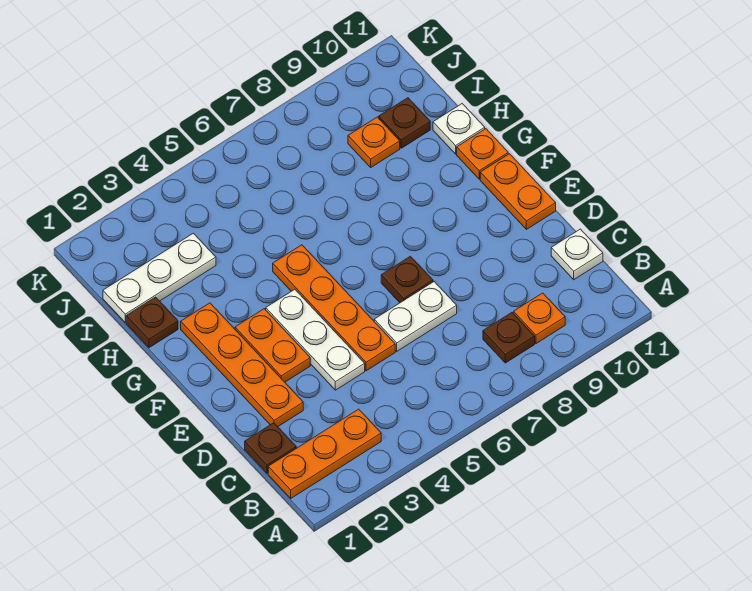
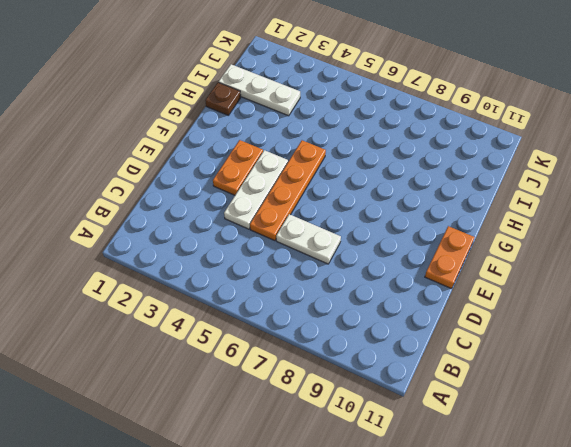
none -> orange 1x3 plate [268,409,381,498]
none -> brown 1x1 plate [483,313,535,363]
none -> orange 1x1 plate [514,293,565,344]

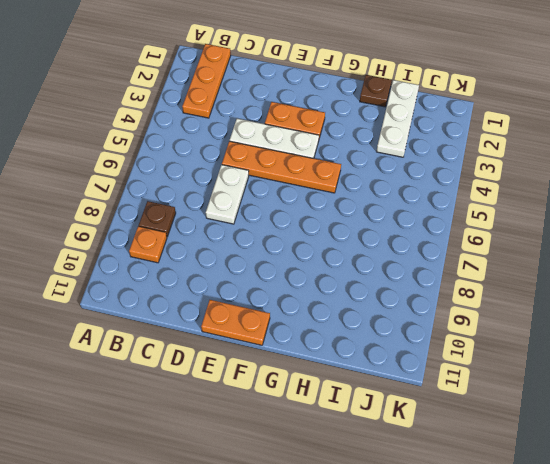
none -> brown 1x1 plate [245,423,296,473]
none -> white 1x1 plate [551,229,603,280]
none -> orange 1x4 plate [181,303,303,427]

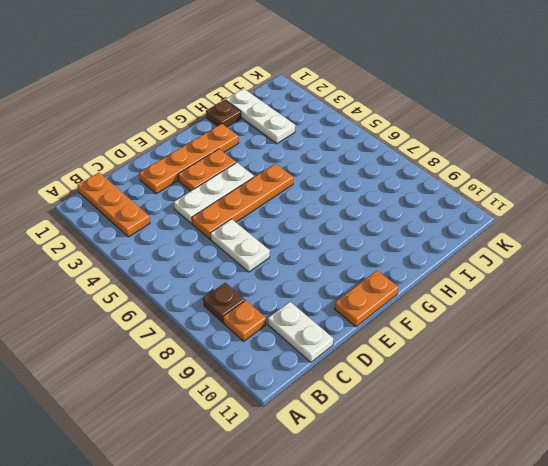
white 1x2 plate [268,302,333,362] -> white 1x1 plate [551,229,603,280]
none -> brown 1x1 plate [245,423,296,473]
none -> brown 1x1 plate [381,256,433,303]
none -> orange 1x1 plate [457,129,508,179]

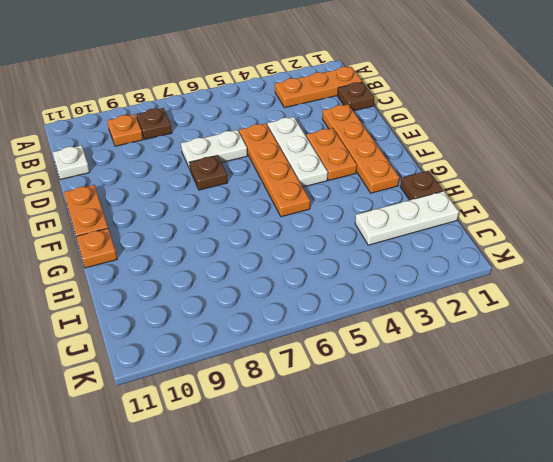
none -> white 1x1 plate [433,104,485,154]
none -> orange 1x1 plate [348,117,400,167]
none -> brown 1x1 plate [379,98,430,148]

